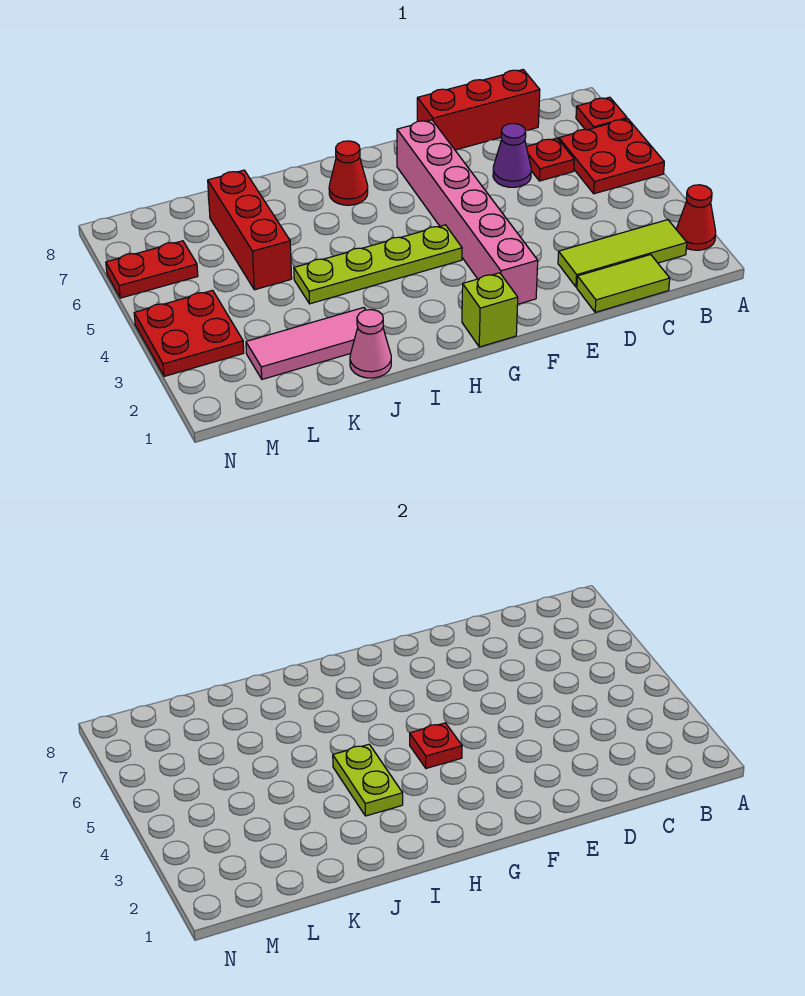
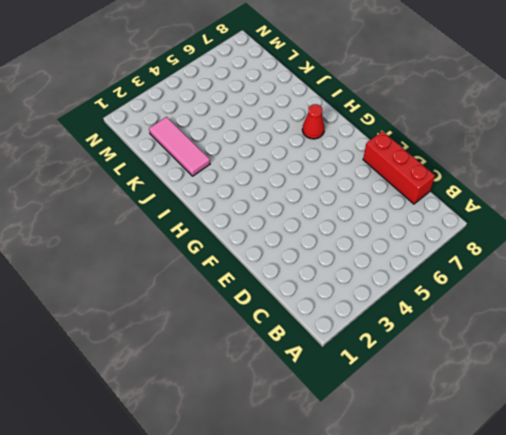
none -> red 1x1 cone [676,185,716,250]
none -> red 2x2 plate [559,119,664,194]
none -> red 1x1 plate [576,97,627,130]

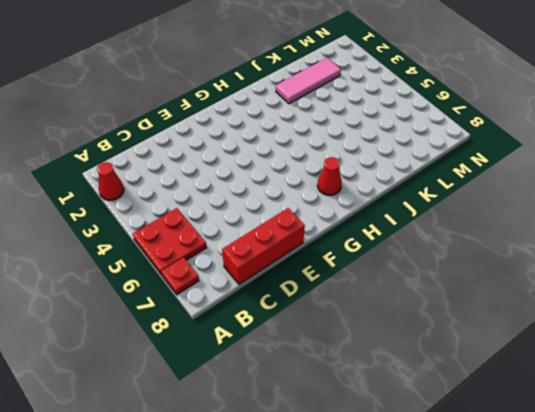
none -> lime 1x3 tile [558,220,687,287]
none -> lime 1x2 tile [577,255,670,312]
none -> red 1x1 plate [526,138,574,181]

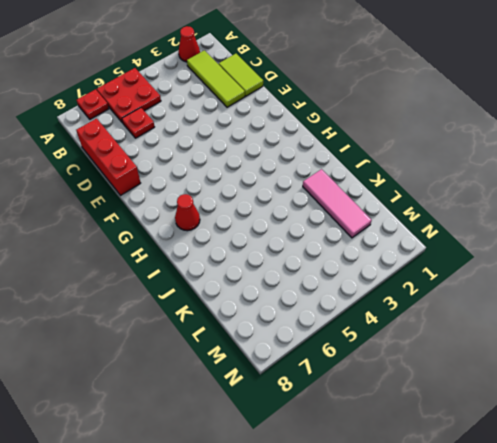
none -> purple 1x1 cone [493,123,531,187]
none -> pink 1x6 brick [397,120,538,304]
none -> lime 1x1 brick [462,273,518,347]

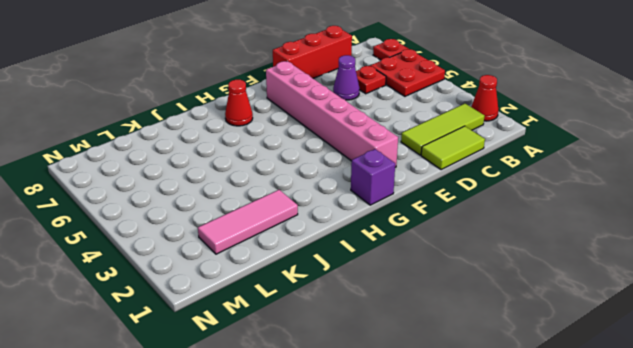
purple 1x1 brick [351,149,395,205] -> lime 1x1 brick [462,273,518,347]
none -> lime 1x4 plate [294,225,462,304]
none -> pink 1x1 cone [350,310,391,378]
none -> red 1x3 brick [208,170,292,290]

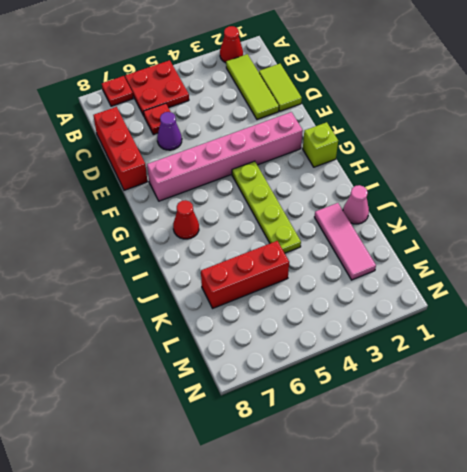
none -> red 2x2 plate [134,290,244,376]
none -> red 1x2 plate [106,241,198,298]
none -> red 1x1 plate [410,723,462,768]

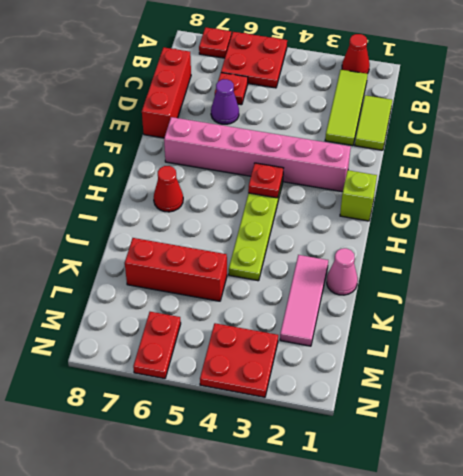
none -> lime 1x2 plate [333,744,403,816]

